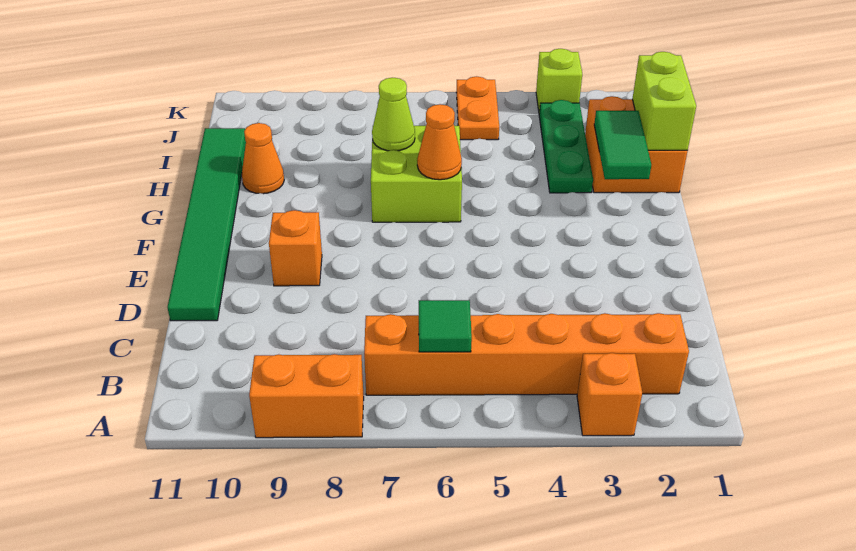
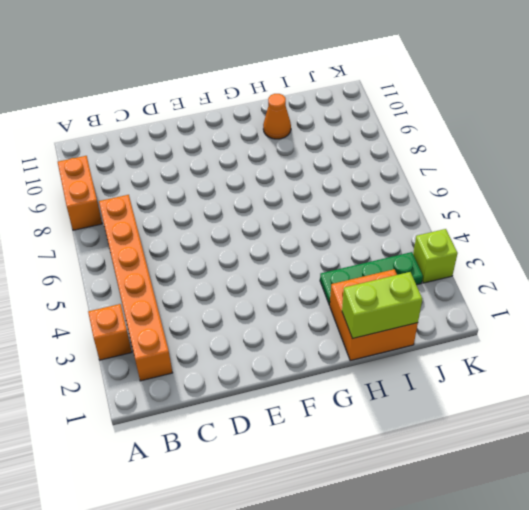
none -> green 1x6 tile [168,128,246,321]
none -> orange 1x1 brick [269,210,322,286]
none -> lime 2x2 brick [371,126,462,222]

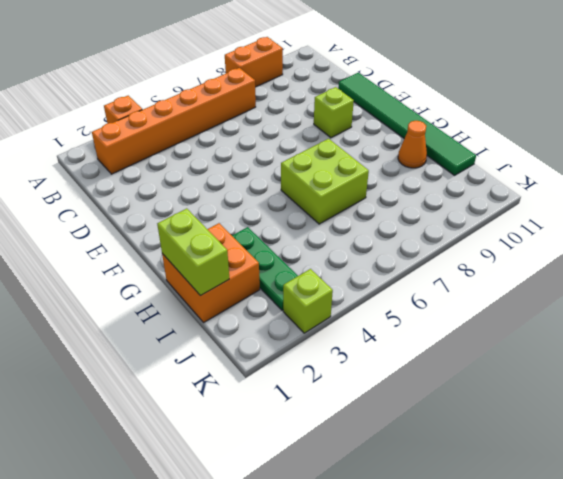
lime 1x1 brick [314,87,354,138] -> orange 1x1 brick [269,210,322,286]
none -> orange 1x2 plate [456,77,499,140]
none -> green 1x1 tile [419,300,472,352]
none -> green 1x2 tile [594,111,651,179]

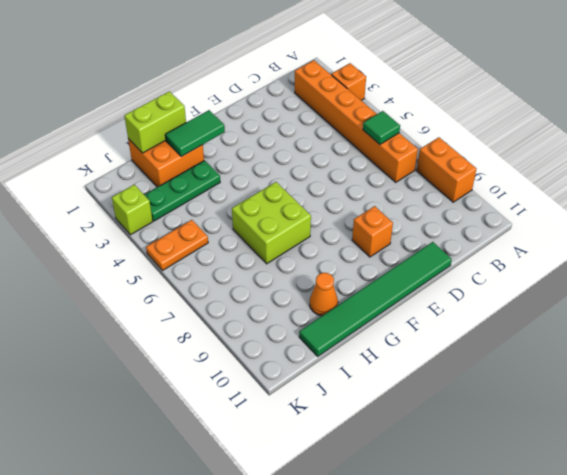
none -> orange 1x1 cone [417,104,462,180]
none -> lime 1x1 cone [372,78,415,151]

